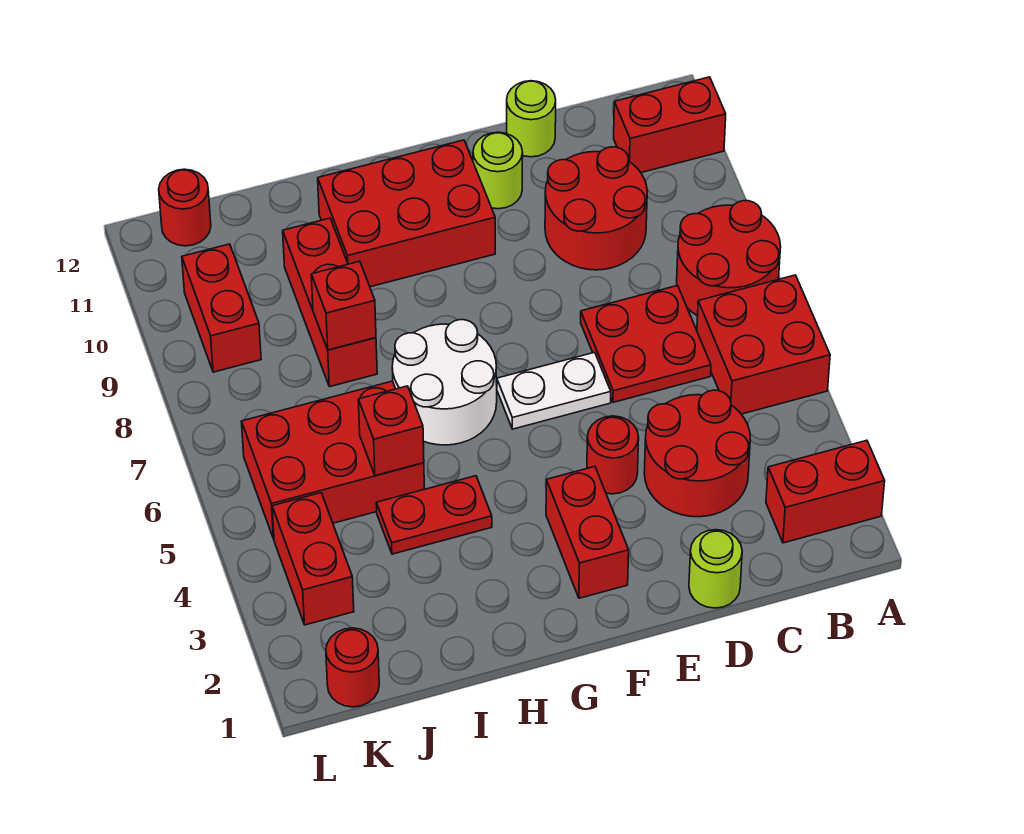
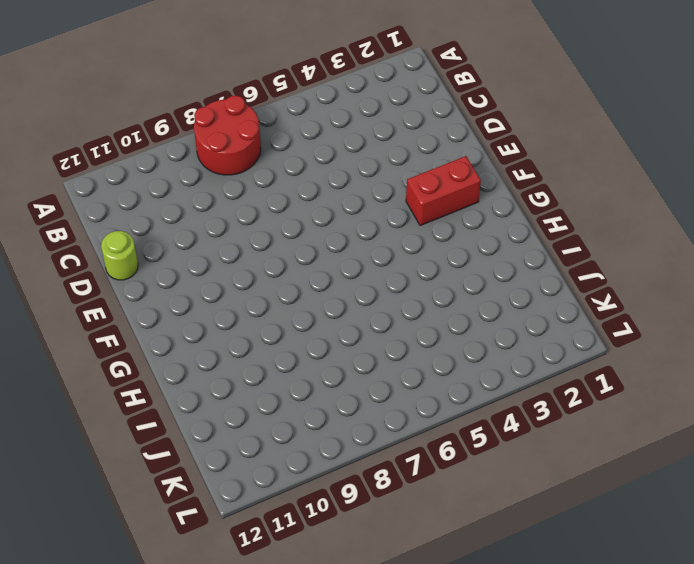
none -> red 1x2 brick [766,440,885,543]
none -> red 2x2 brick [697,275,830,414]
none -> red 1x2 brick [614,77,726,173]

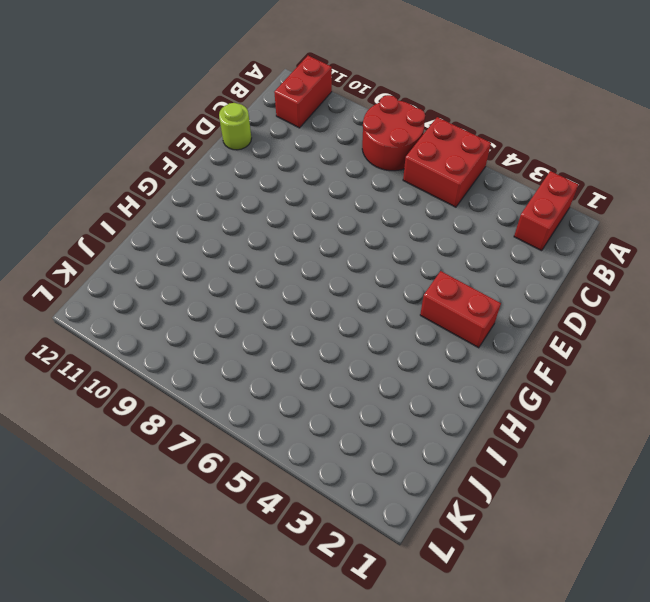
none -> red 2x2 round brick [644,390,750,517]
none -> red 2x2 plate [581,286,711,402]
none -> red 2x2 round brick [545,147,647,270]

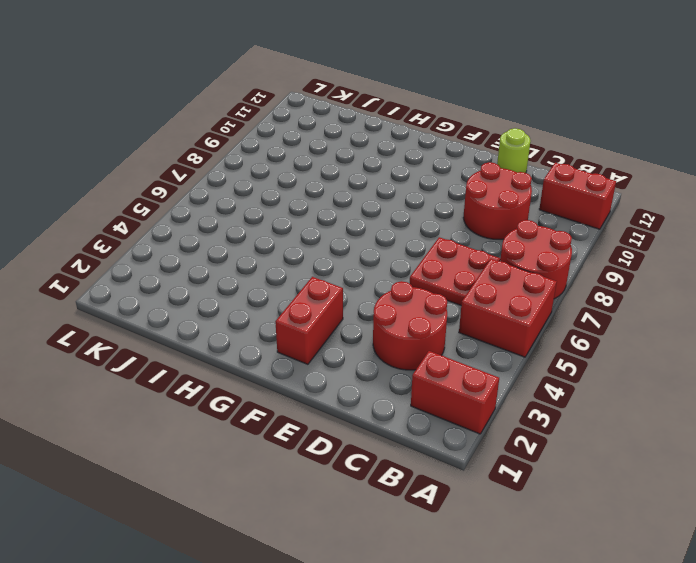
none -> lime 1x1 round brick [689,530,742,608]
none -> red 1x1 round brick [587,416,639,494]
none -> white 1x2 plate [497,352,611,429]

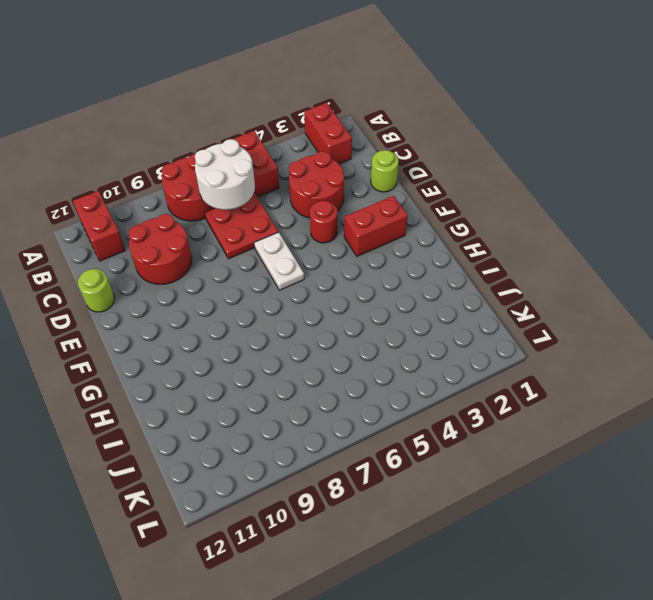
white 2x2 round brick [195,139,255,210] -> white 2x2 round brick moved to [392,320,497,445]
none -> lime 1x1 round brick [473,132,523,209]
none -> red 2x3 brick [318,140,495,287]
none -> red 1x2 plate [376,476,492,554]

